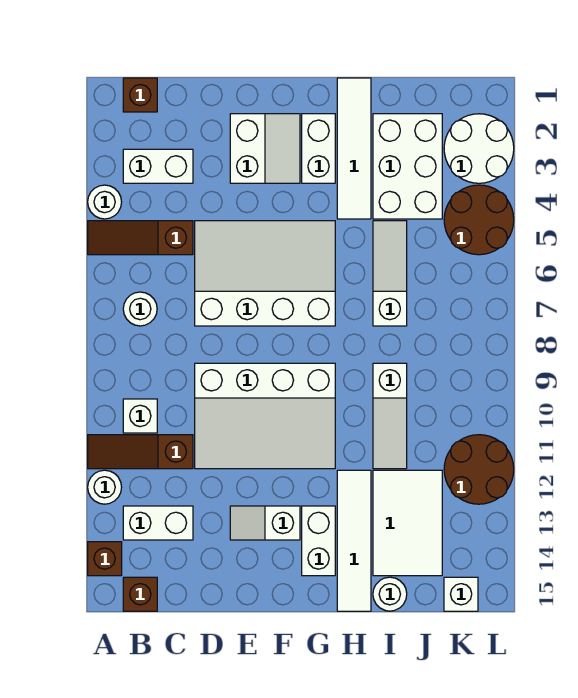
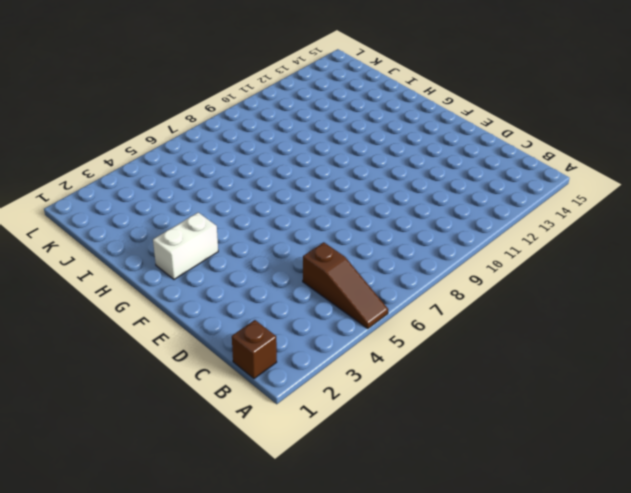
none -> white 1x1 round brick [88,185,122,219]
none -> brown 1x3 slope [88,435,193,469]
none -> white 1x1 round brick [88,470,122,504]

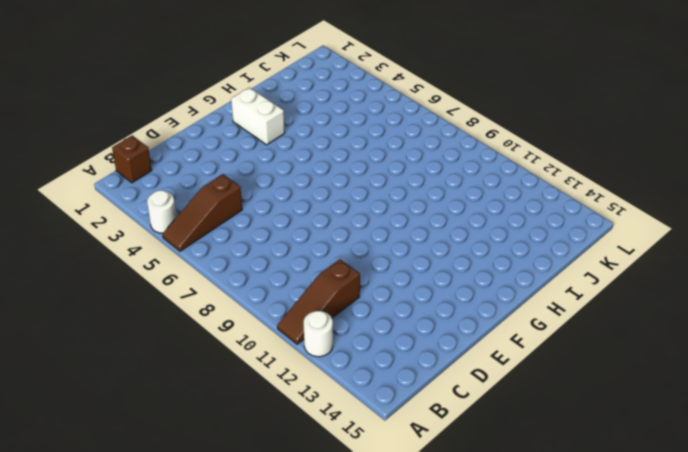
none -> brown 1x1 brick [88,542,122,576]
none -> white 1x2 brick [123,149,193,183]
none -> white 1x1 round brick [123,292,157,326]

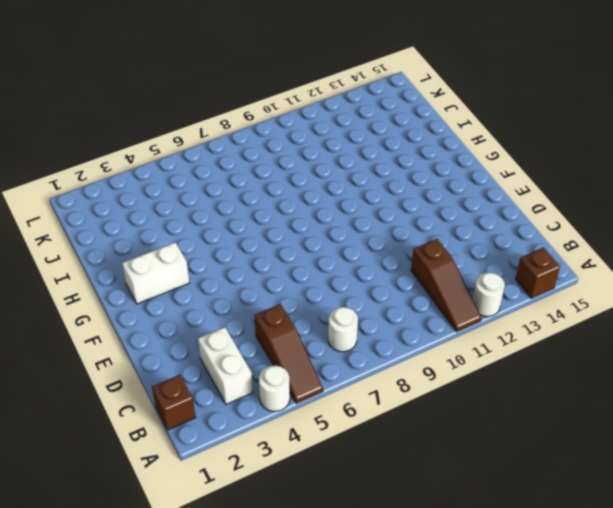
none -> white 1x1 brick [123,399,157,433]
none -> white 1x2 brick [123,506,193,540]
none -> brown 1x1 brick [123,577,157,611]

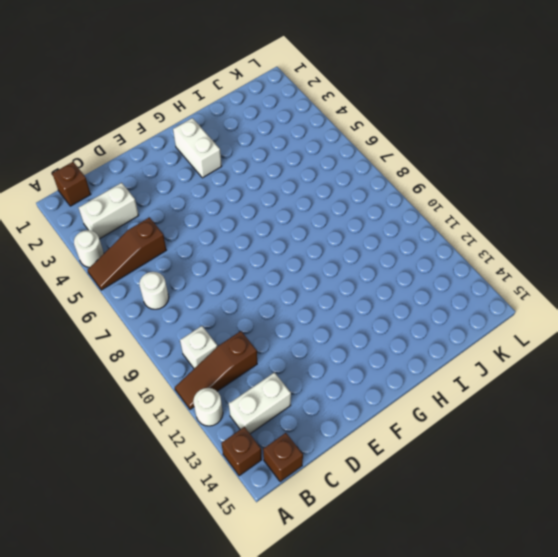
none -> white 3x4 slope [195,221,335,326]
none -> white 3x4 slope [195,363,335,469]
none -> white 2x2 slope [230,114,300,183]

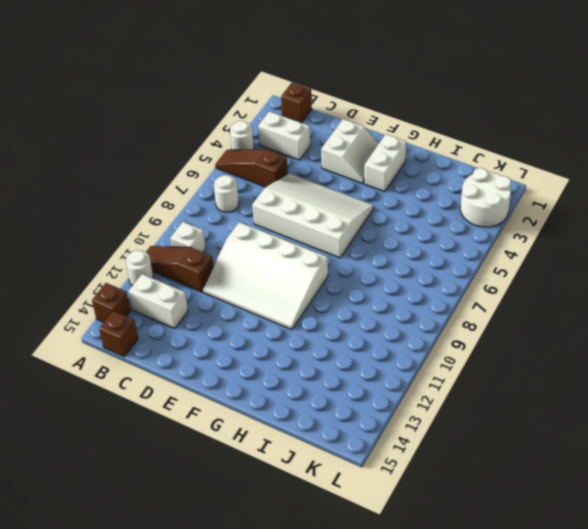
none -> white 1x2 slope [230,506,300,540]
none -> white 1x2 brick [302,506,335,576]
none -> white 1x4 tile [337,78,371,219]

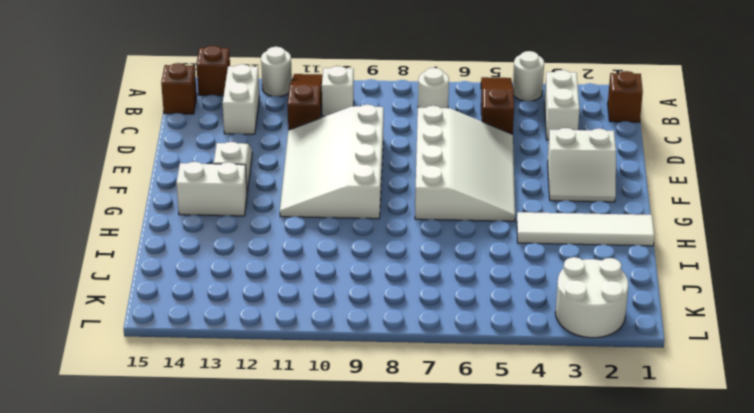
none -> white 1x2 brick [302,114,335,183]
none -> white 1x4 tile [337,470,371,611]
none -> white 2x3 brick [373,114,442,219]

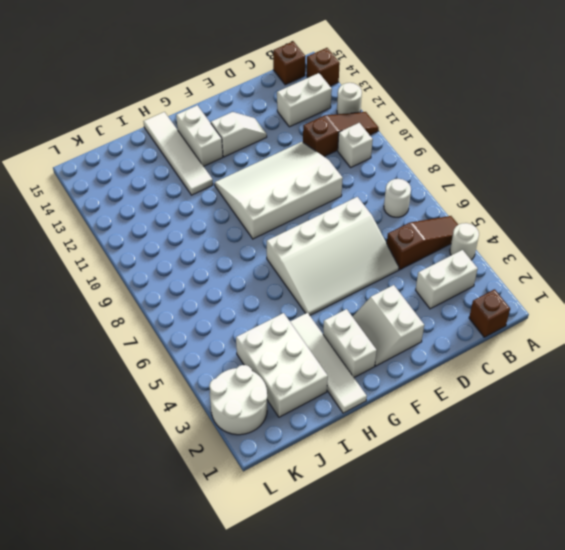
none -> white 1x3 slope [373,221,407,326]
none -> white 1x3 slope [373,363,407,469]
none -> white 2x3 tile [373,470,442,576]

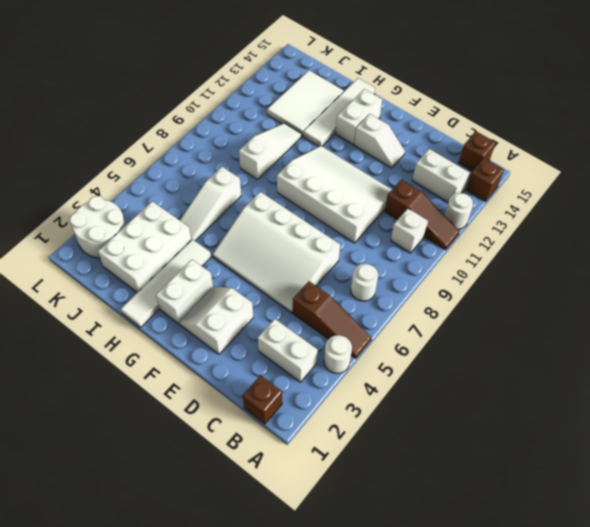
none -> white 1x1 round brick [373,577,407,611]
none -> brown 2x2 round brick [444,185,514,255]
none -> brown 2x2 round brick [444,435,514,504]

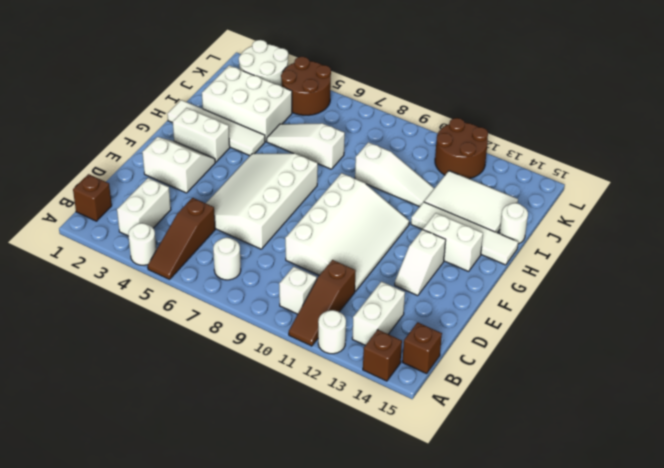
none -> white 1x1 brick [444,577,478,611]

